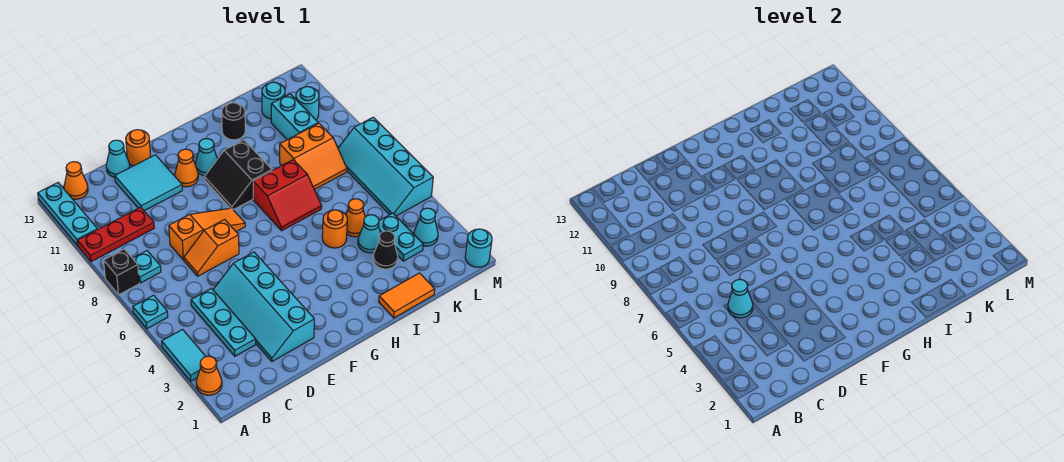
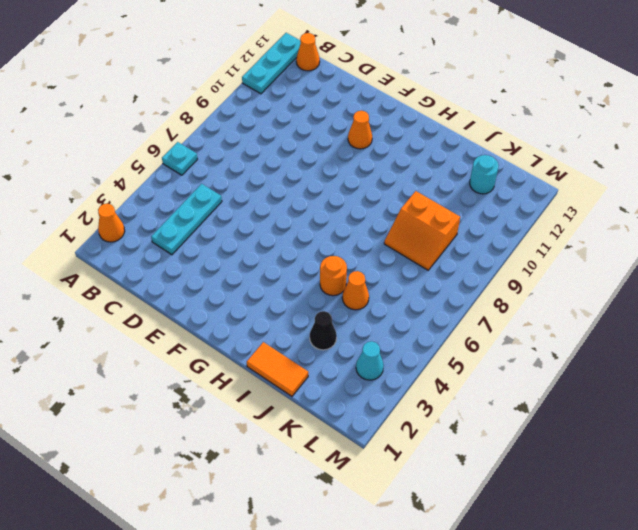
none -> cyan 1x2 tile [162,330,206,381]
none -> black 1x1 brick [104,249,139,295]
none -> red 1x3 plate [78,207,154,262]
none -> cyan 1x1 plate [133,251,161,283]

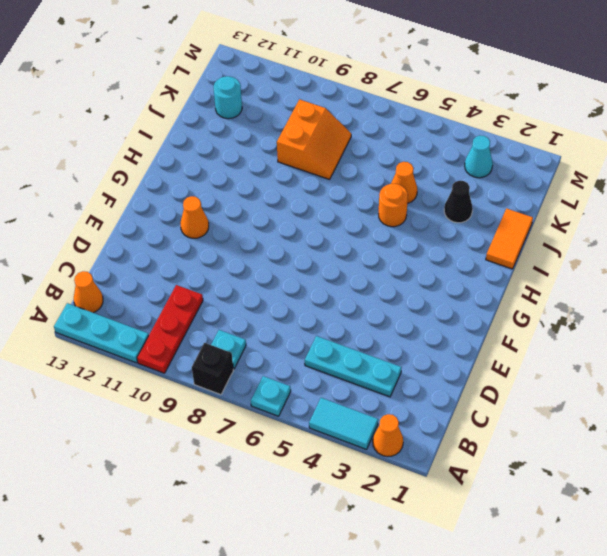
none -> cyan 2x4 slope [213,252,314,361]
none -> orange 1x2 slope [184,220,239,276]
none -> orange 1x3 slope [169,208,245,260]
none -> cyan 2x2 tile [115,155,182,211]

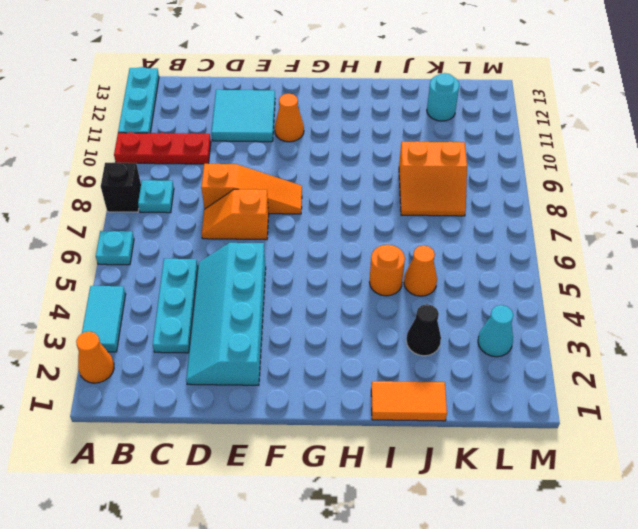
none -> orange 1x1 cone [64,162,88,199]
none -> cyan 1x1 cone [106,140,130,177]
none -> orange 1x1 round brick [126,130,151,166]
none -> black 2x2 slope [205,140,272,210]

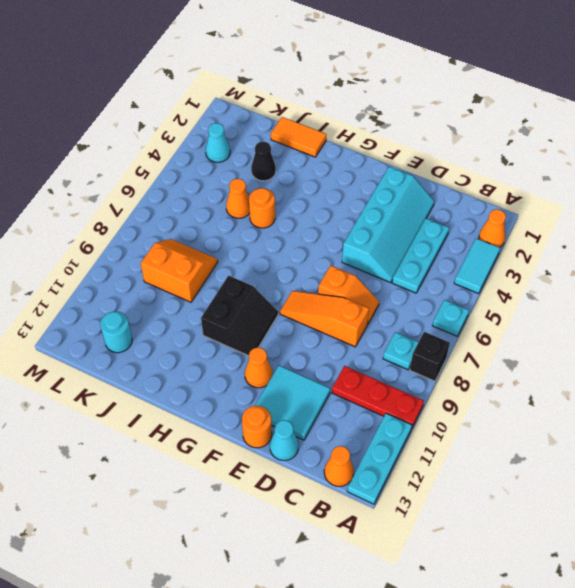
none -> cyan 1x1 cone [195,139,217,176]
none -> red 2x2 slope [253,160,322,231]
none -> black 1x1 round brick [222,103,245,140]
none -> cyan 1x1 cone [358,215,381,253]

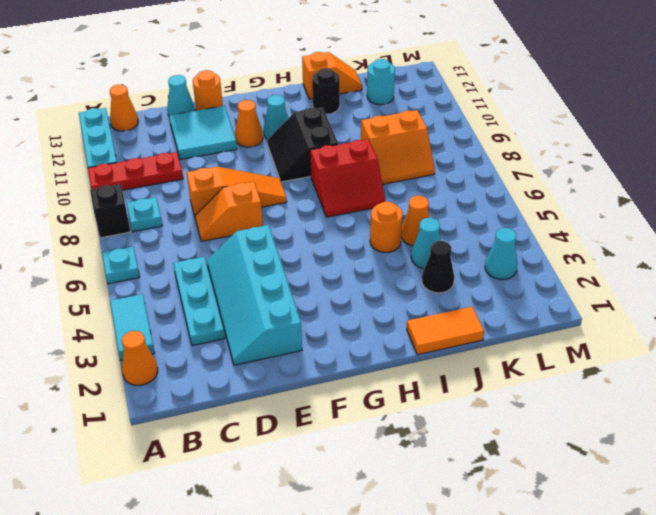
orange 1x2 slope [302,52,362,99] -> none
none -> cyan 1x2 plate [379,213,423,261]
none -> cyan 1x2 brick [271,94,318,140]
none -> cyan 2x4 slope [338,117,433,216]
none -> cyan 1x1 round brick [296,87,319,120]

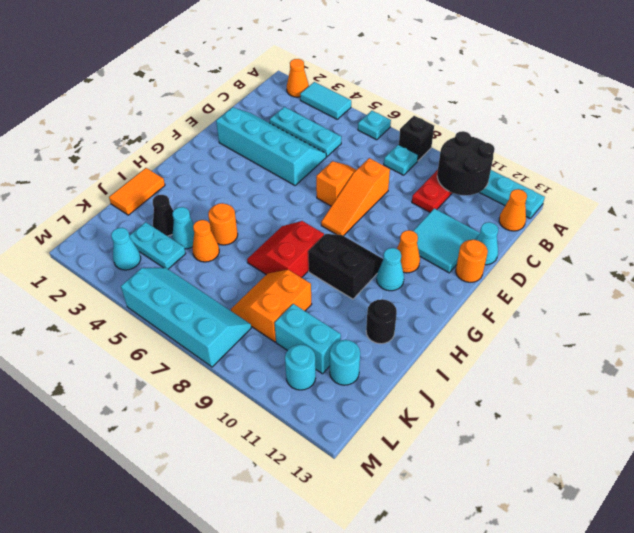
black 2x2 round brick [437,131,495,195] -> none
none -> cyan 1x1 round brick [465,229,492,267]
none -> cyan 1x1 cone [728,279,753,318]

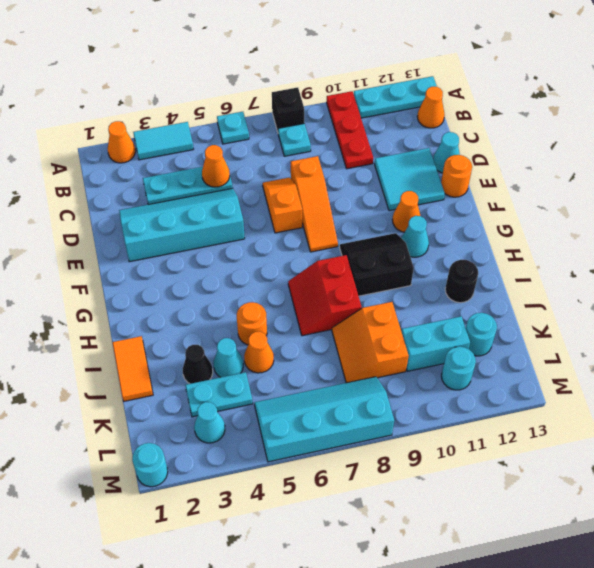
orange 1x1 cone [202,145,230,187] -> cyan 1x1 cone [728,279,753,318]

